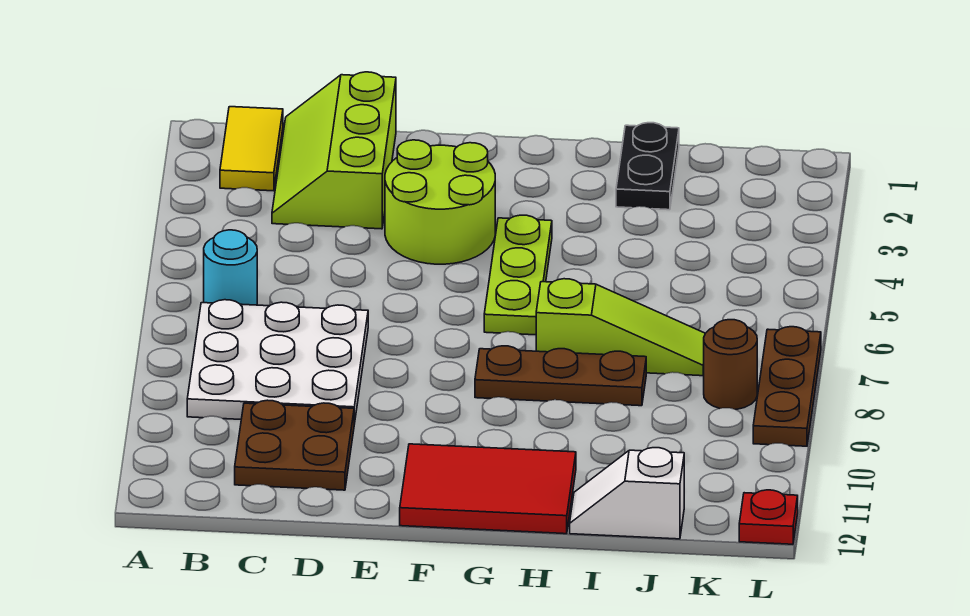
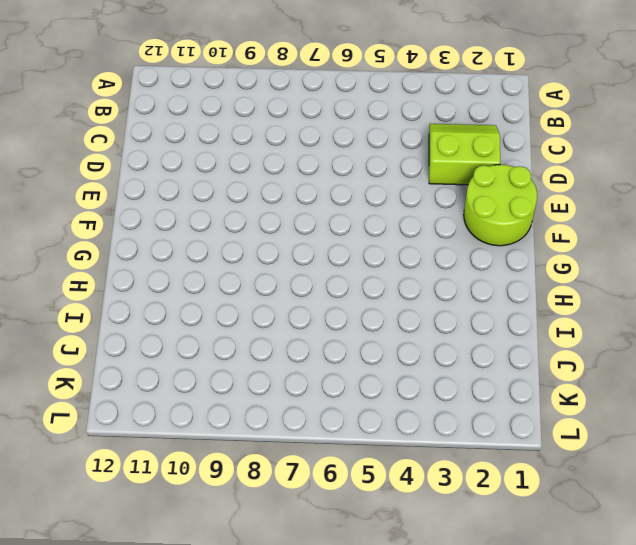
lime 2x2 slope [429,124,500,185] -> lime 2x3 slope [272,72,396,229]
lime 2x2 round brick [464,165,537,246] -> lime 2x2 round brick moved to [385,140,495,264]
none -> yellow 1x2 tile [220,107,283,191]
none -> cyan 1x1 round brick [204,230,257,305]
none -> white 3x3 plate [187,300,368,424]

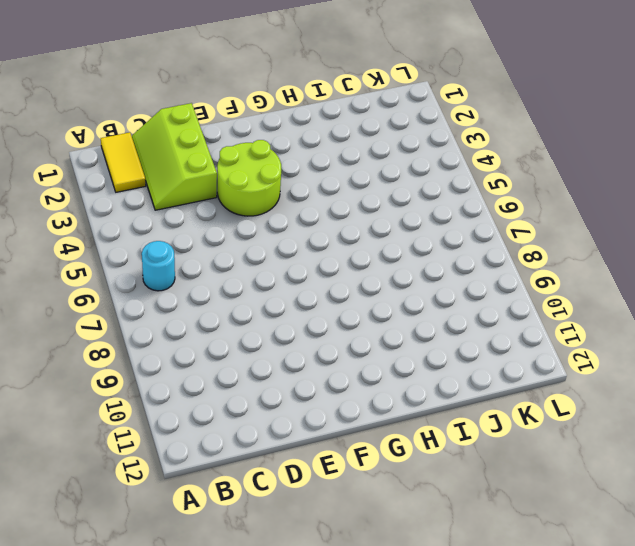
none -> white 3x3 plate [187,300,368,424]
none -> brown 2x2 plate [235,400,354,490]
none -> red 2x3 tile [400,444,576,534]

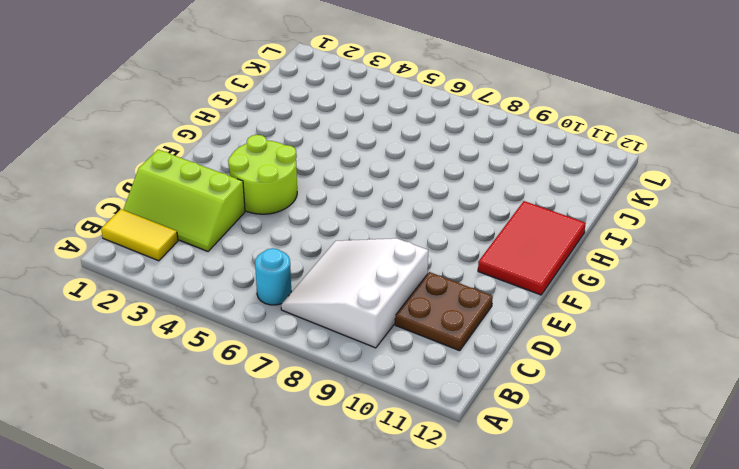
white 3x3 slope [281,238,428,348] -> white 3x3 plate [187,300,368,424]
none -> lime 1x3 plate [484,215,552,335]
none -> brown 1x3 plate [475,346,646,406]
none -> lime 1x3 slope [536,279,705,376]

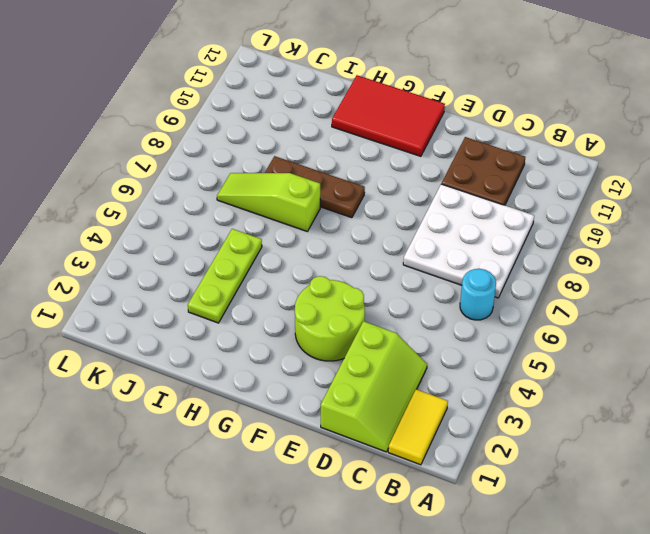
lime 1x3 plate [188,229,262,323] -> lime 1x3 plate moved to [484,215,552,335]
none -> black 1x2 plate [616,123,679,210]
none -> white 1x2 slope [570,448,684,539]
none -> brown 1x1 round brick [703,320,757,409]

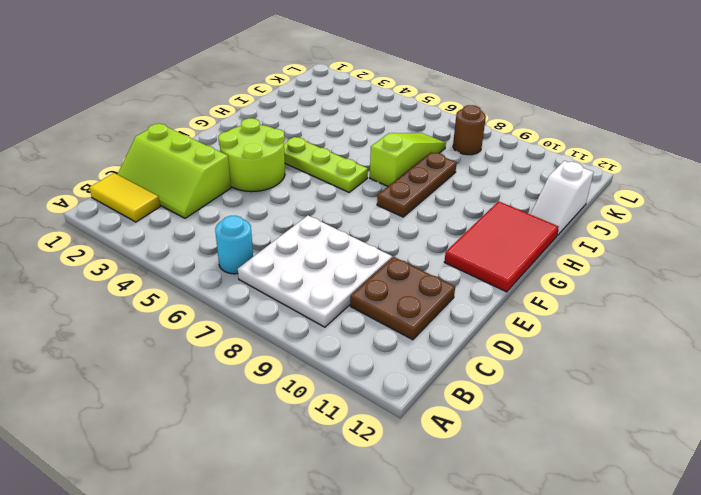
none -> black 1x2 plate [616,123,679,210]
none -> brown 1x3 plate [753,327,821,446]
none -> red 1x1 plate [739,490,798,544]

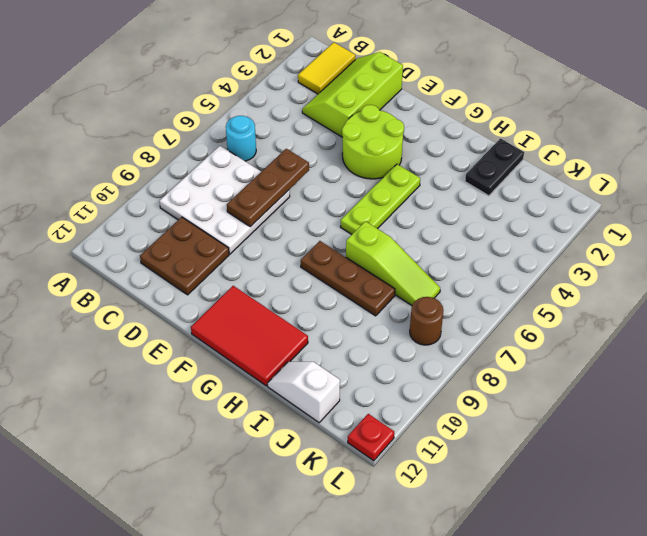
brown 1x3 plate [227,149,309,227] -> brown 1x3 plate moved to [753,327,821,446]

